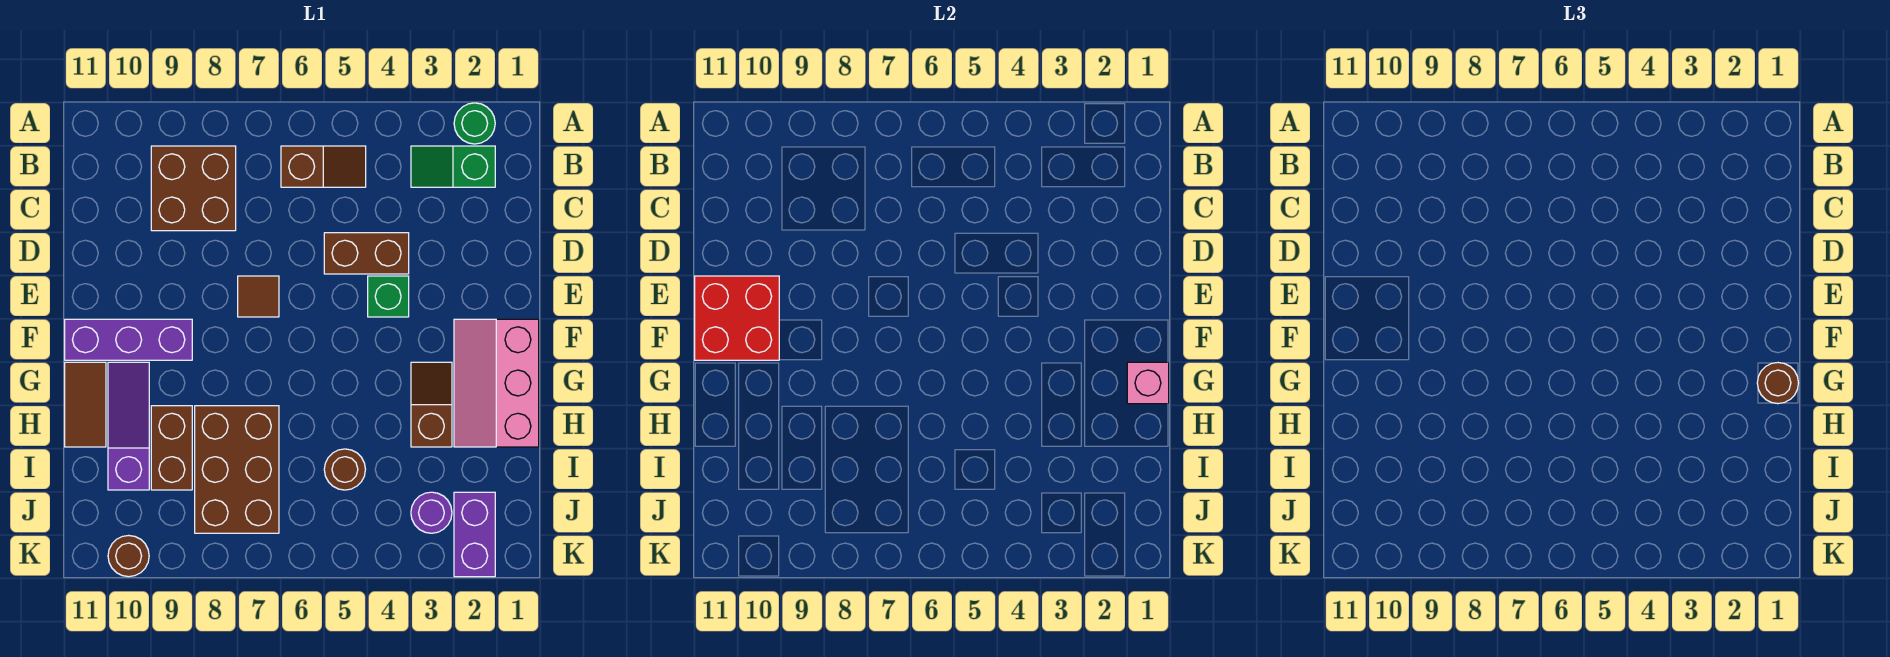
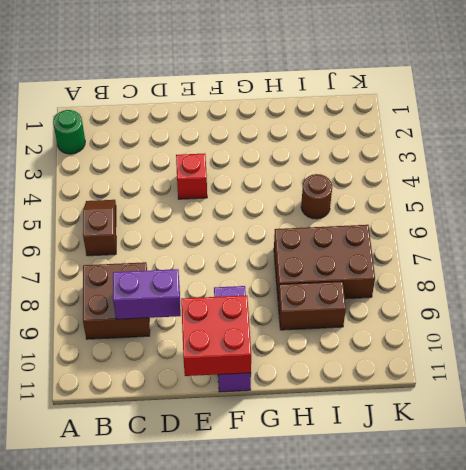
purple 1x2 brick [113,269,181,319] -> purple 1x2 brick moved to [454,492,495,577]
red 1x1 brick [176,153,207,199] -> green 1x1 brick [368,276,409,317]
none -> green 1x2 slope [411,146,495,187]
none -> brown 1x2 brick [324,233,409,274]
none -> brown 1x1 tile [238,276,279,317]

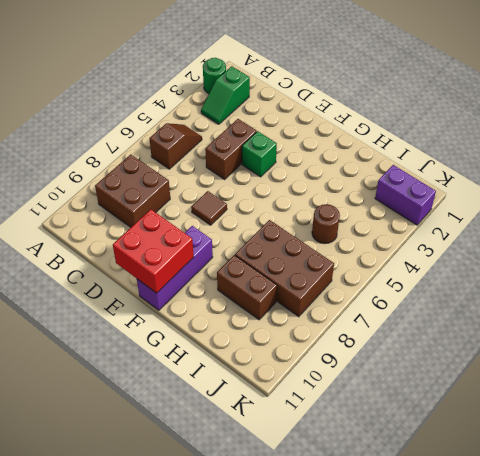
none -> pink 2x3 slope [454,319,539,447]
none -> brown 1x2 slope [411,362,452,447]
none -> purple 1x3 slope [108,362,149,490]

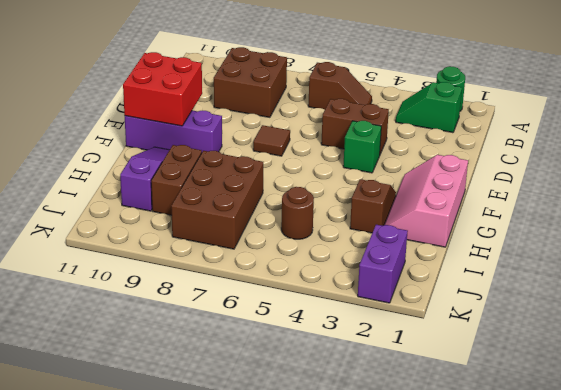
none -> brown 1x2 tile [65,362,106,447]
none -> purple 1x1 round brick [411,492,452,533]
none -> brown 1x1 round brick [108,535,149,577]

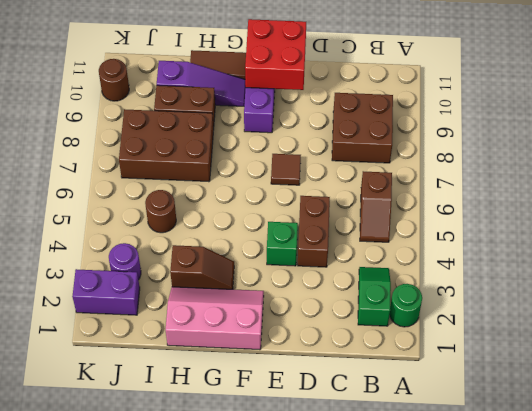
none -> pink 1x1 brick [1127,362,1169,404]
none -> brown 1x1 round brick [1757,363,1798,404]

